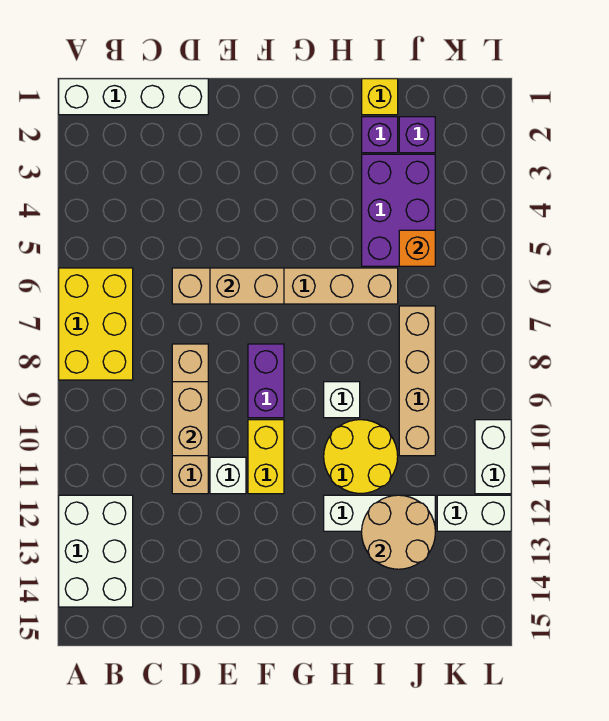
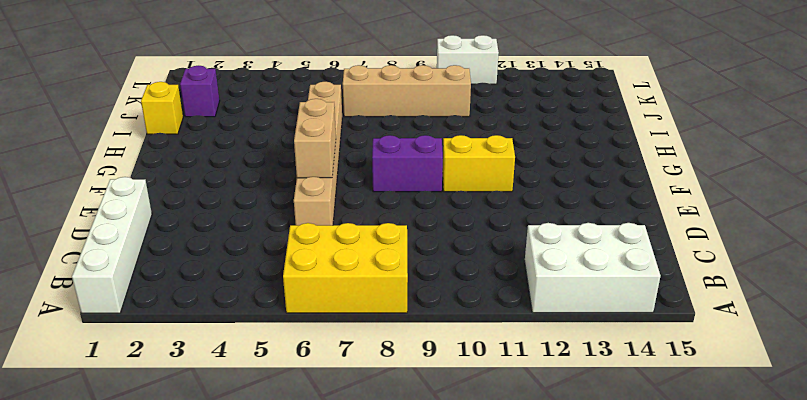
none -> tan 1x4 brick [172,344,208,494]
none -> white 1x1 brick [210,457,246,494]
none -> white 1x1 brick [324,382,360,418]

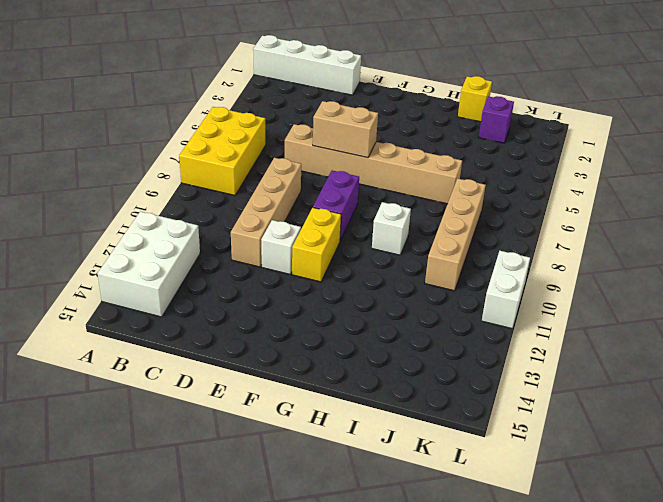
none -> yellow 2x2 round brick [324,420,398,493]
none -> white 1x3 brick [324,495,435,531]
none -> purple 1x1 brick [362,117,398,153]

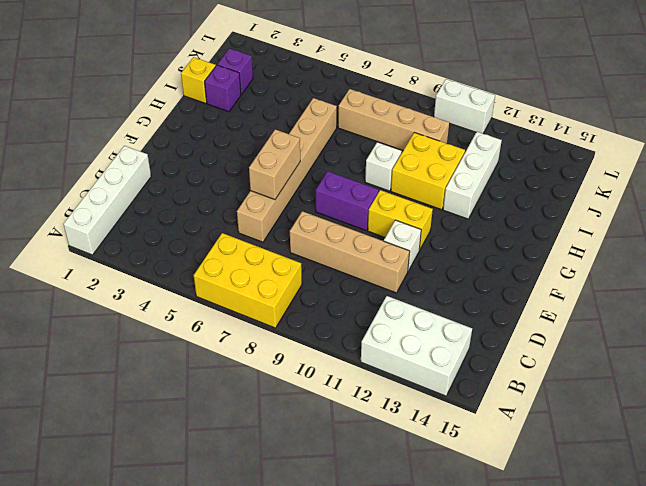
yellow 2x2 brick [391,132,465,210] -> yellow 2x2 round brick [324,420,398,493]
none -> purple 2x3 brick [362,154,435,266]
none -> white 1x2 brick [437,495,511,531]
none -> tan 1x2 brick [172,382,208,456]

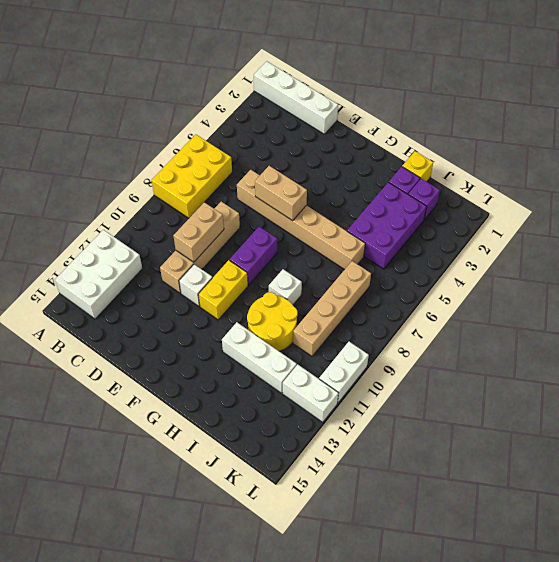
none -> tan 2x2 round brick [362,495,435,569]
none -> orange 1x1 brick [399,230,435,266]

